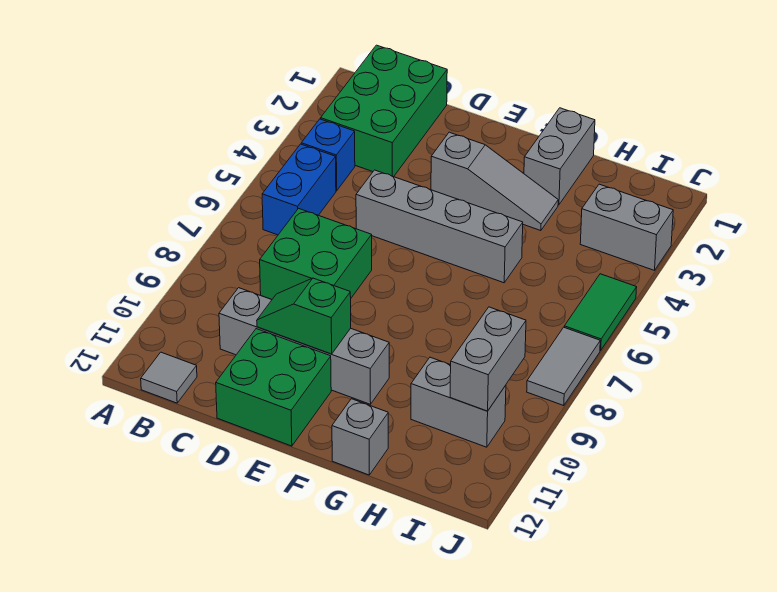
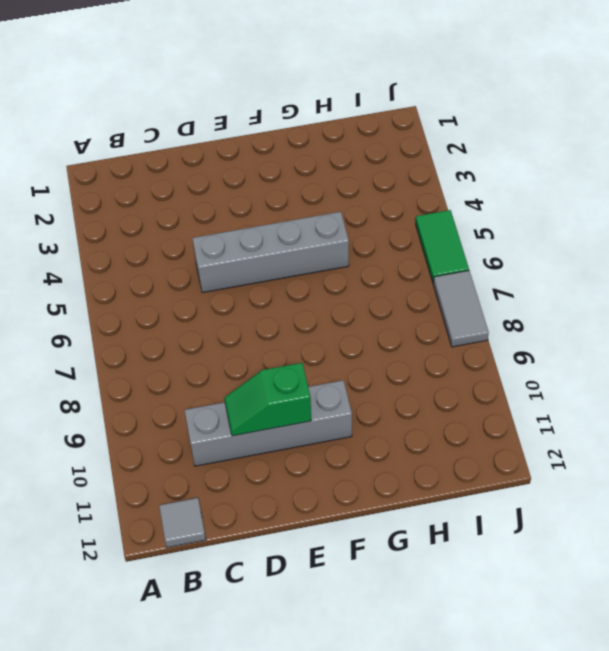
none -> green 2x3 brick [321,45,447,177]
none -> blue 1x1 brick [301,119,355,191]
none -> blue 1x2 brick [262,144,336,235]

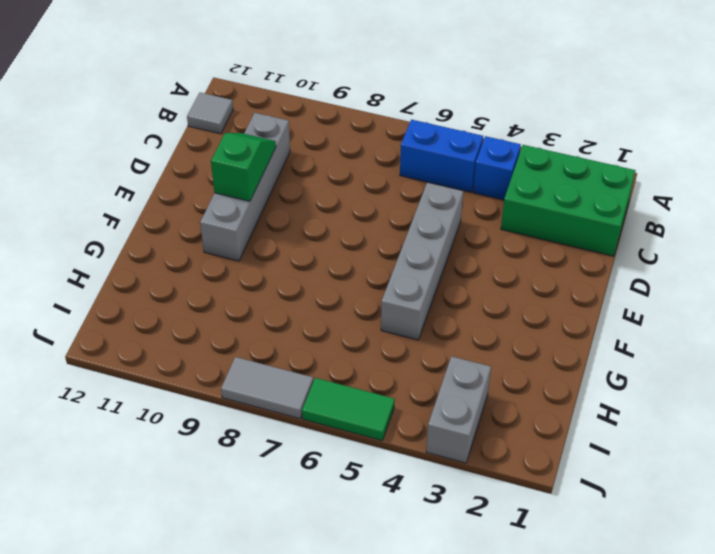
none -> green 2x2 brick [260,208,372,300]
none -> green 2x2 brick [216,329,331,446]
none -> grey 1x3 slope [431,132,558,231]

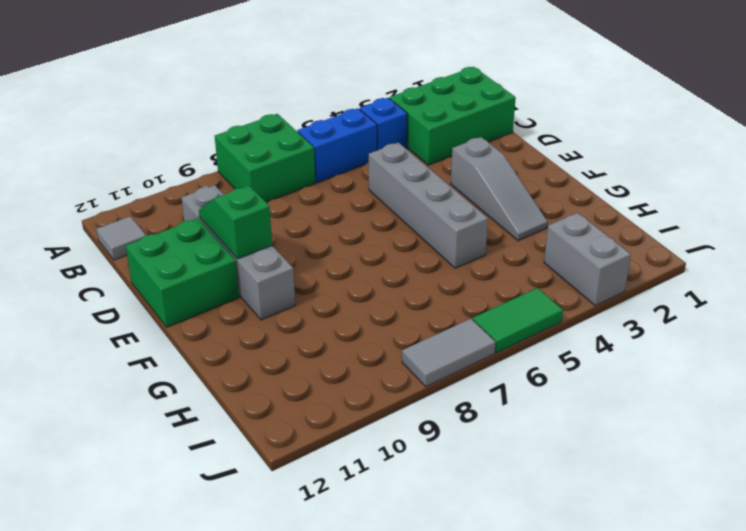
green 2x2 brick [215,114,315,202] -> green 2x2 brick moved to [260,208,372,300]
none -> grey 1x2 brick [524,108,595,205]
none -> grey 1x1 brick [332,399,388,475]
none -> grey 1x2 brick [411,357,506,447]

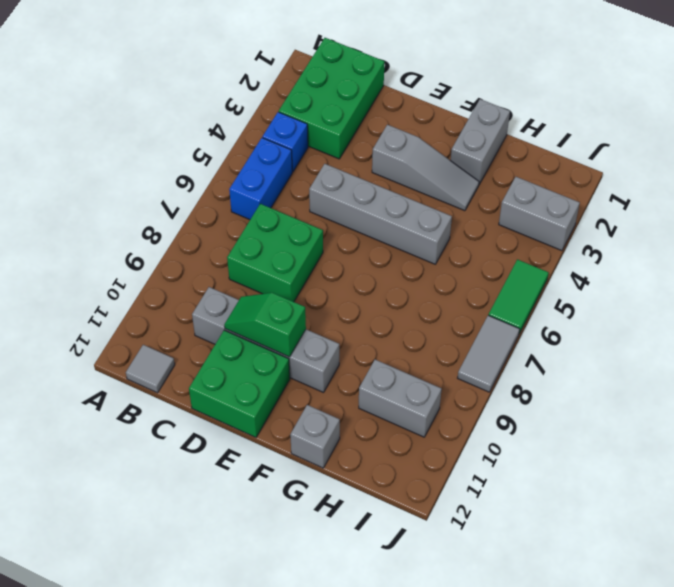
none -> grey 1x2 brick [450,307,526,411]

